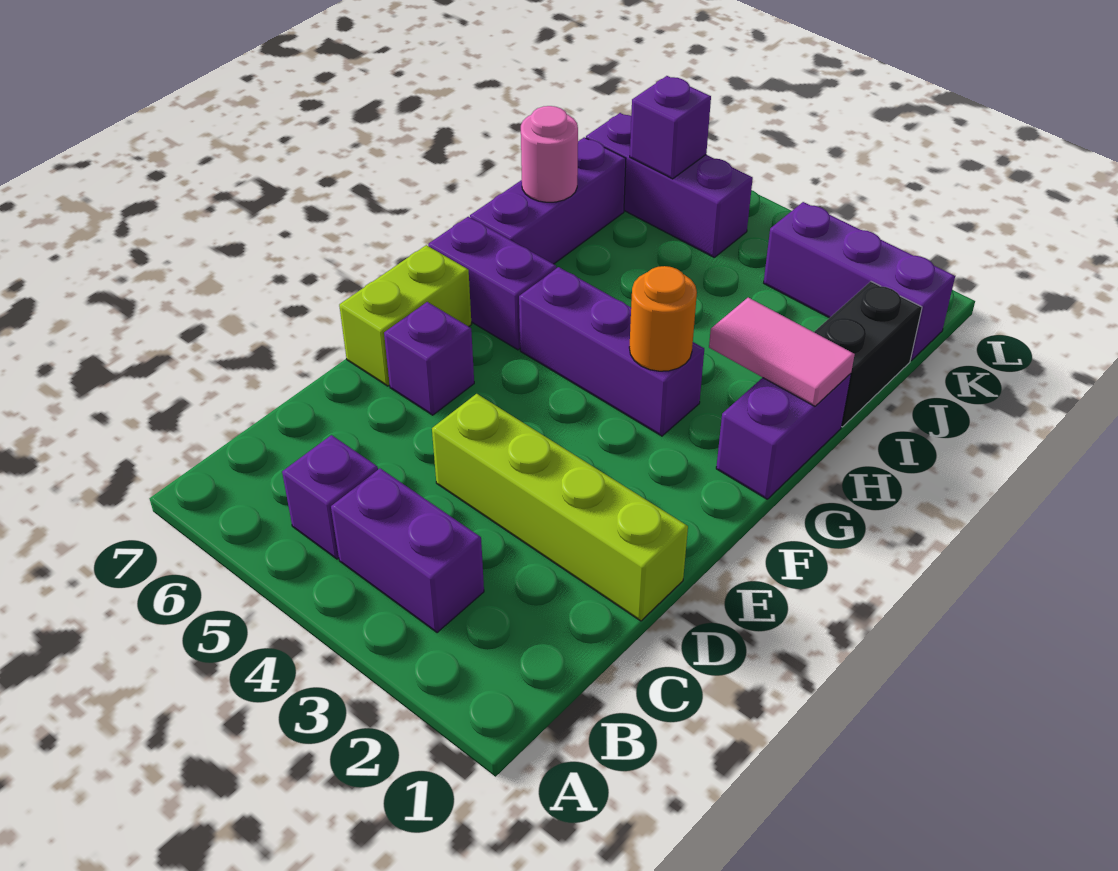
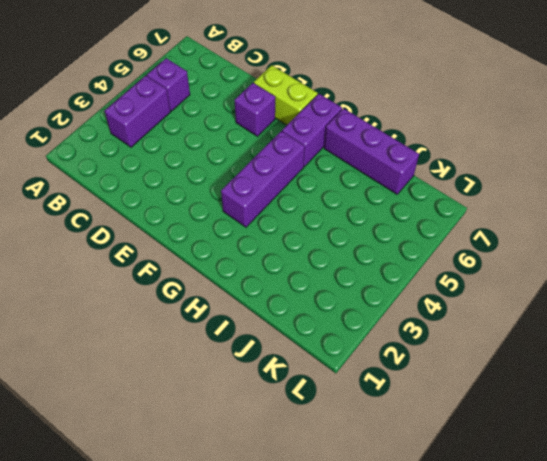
none -> lime 1x4 brick [432,394,688,621]
none -> purple 1x2 brick [716,374,851,499]
none -> black 1x2 brick [814,281,922,427]

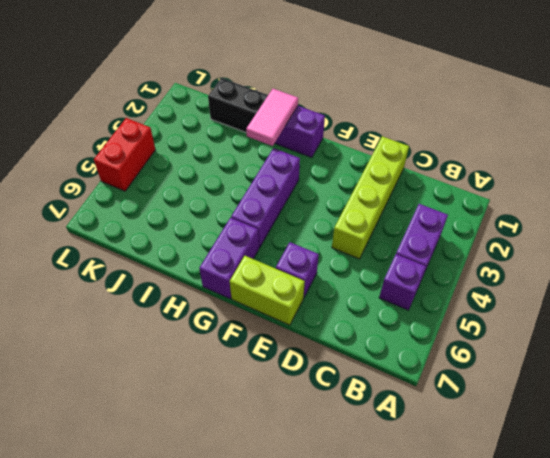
red 1x2 brick [94,118,155,191] -> none
none -> purple 1x3 brick [470,137,626,264]
none -> purple 1x3 brick [764,202,955,361]
none -> purple 1x3 brick [586,113,753,257]

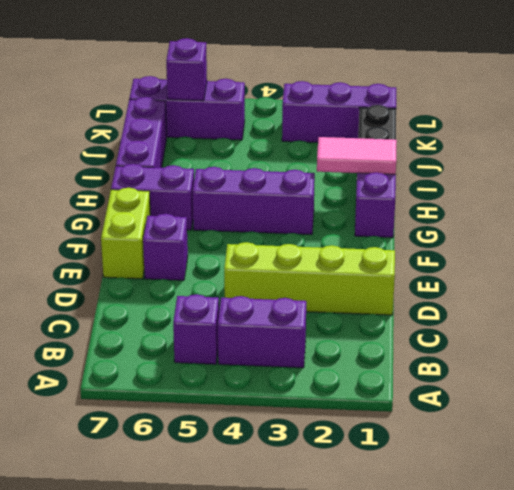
none -> orange 1x1 round brick [629,266,697,371]
none -> pink 1x1 round brick [521,106,578,202]

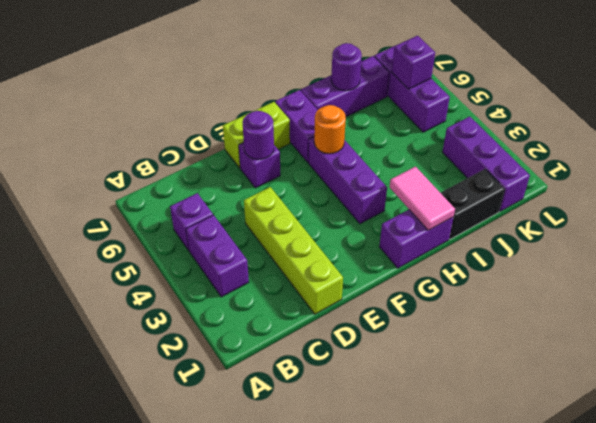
purple 1x1 round brick [243,111,274,159] -> none
orange 1x1 round brick [314,105,346,154] -> orange 1x1 round brick moved to [629,266,697,371]
purple 1x1 round brick [331,43,362,91] -> pink 1x1 round brick [521,106,578,202]

